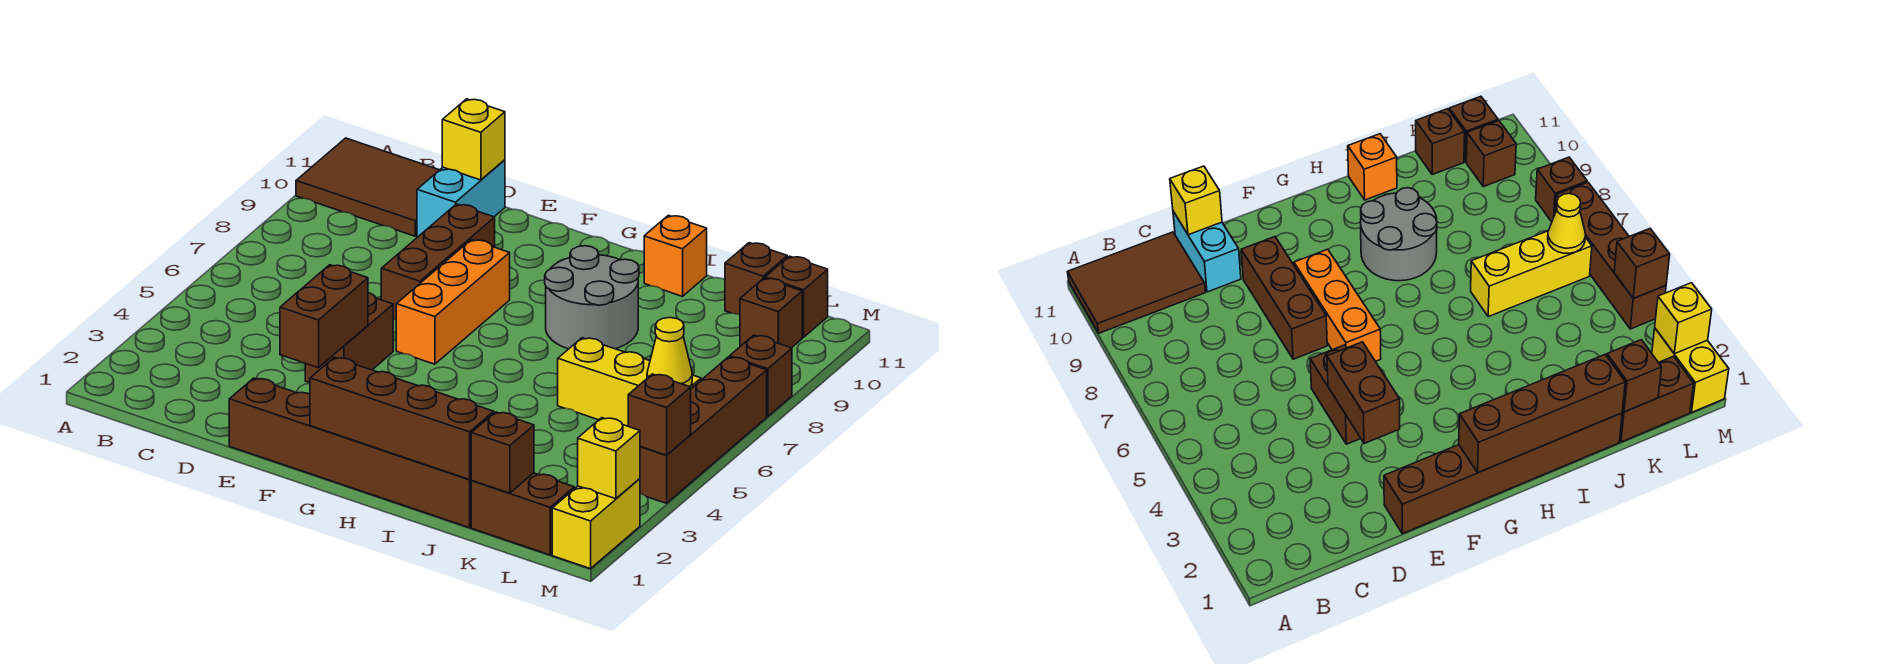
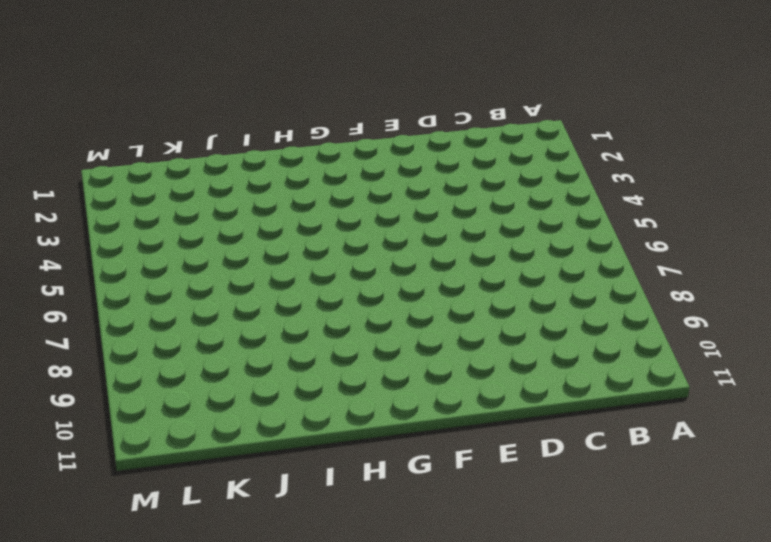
none -> brown 2x3 tile [296,138,439,236]
none -> cyan 1x2 brick [417,160,505,237]
none -> brown 1x6 brick [229,378,472,528]

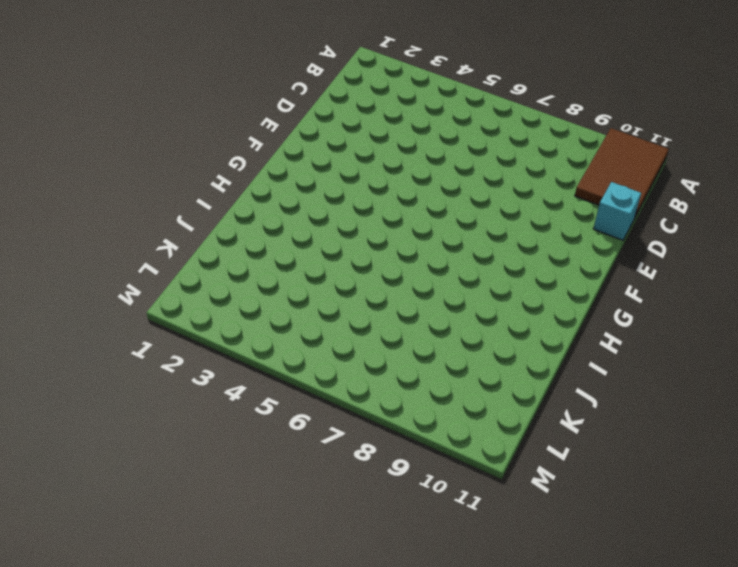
cyan 1x1 brick [594,182,641,240] -> cyan 1x2 brick [417,160,505,237]
none -> brown 1x6 brick [229,378,472,528]
none -> brown 1x2 brick [305,293,393,383]
none -> brown 1x3 brick [381,204,495,320]

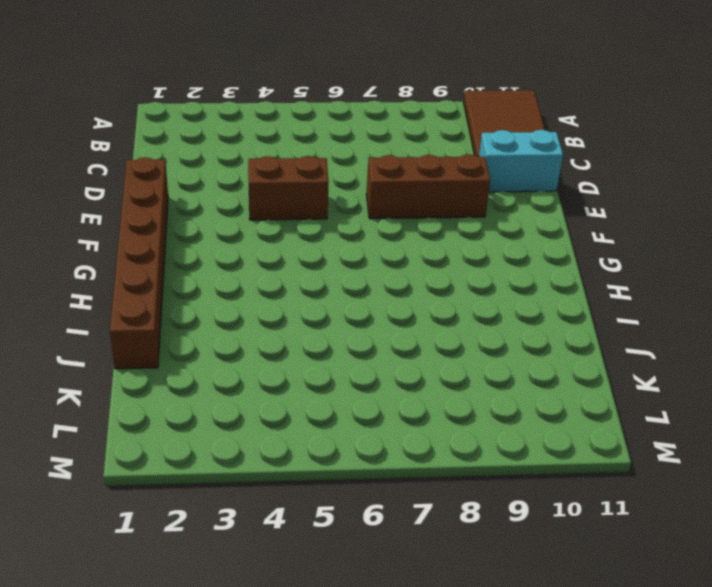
none -> orange 1x3 brick [396,240,510,364]
none -> grey 2x2 round brick [545,246,639,349]
none -> orange 1x1 brick [644,215,707,296]

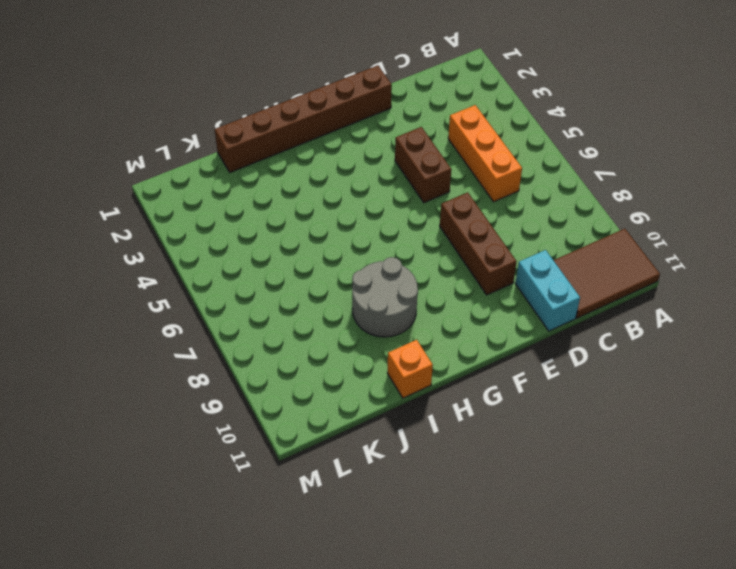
orange 1x3 brick [448,105,522,202] -> orange 1x3 brick moved to [396,240,510,364]
none -> yellow 1x3 brick [558,338,701,426]
none -> brown 1x2 brick [471,473,574,555]
none -> brown 1x1 brick [725,243,787,315]

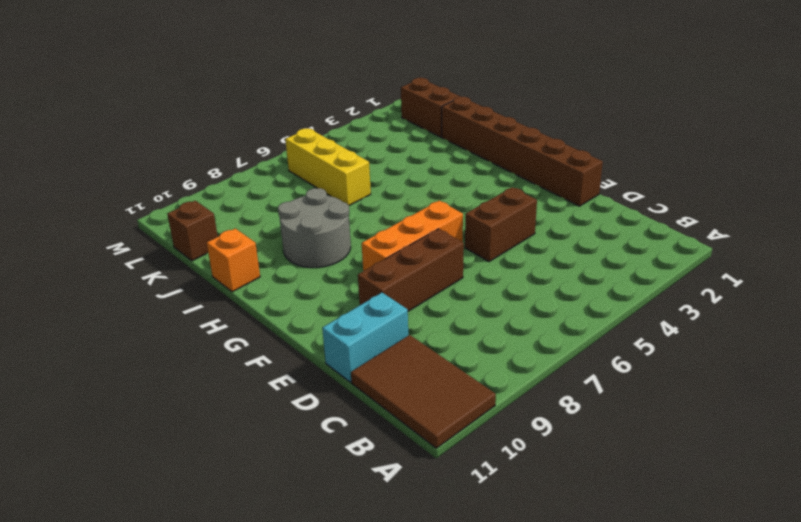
none -> brown 1x1 brick [740,278,802,348]
none -> brown 1x1 brick [765,256,828,337]
none -> yellow 1x2 brick [552,479,640,569]

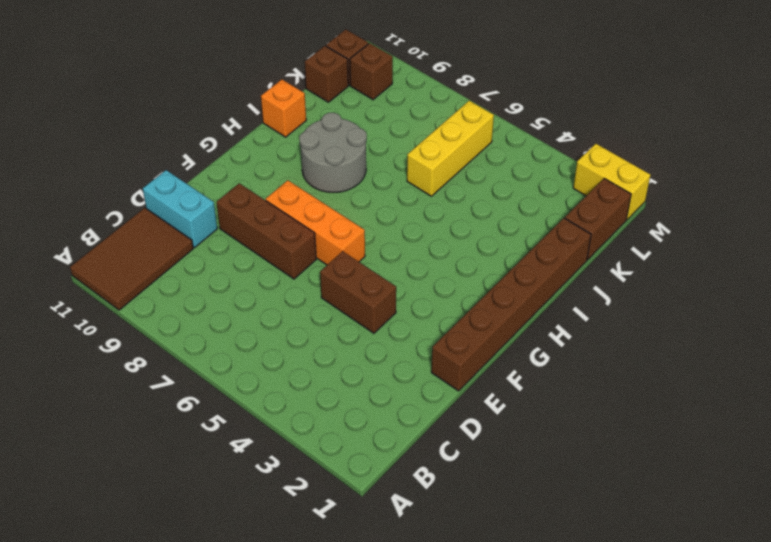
none -> brown 1x4 brick [640,357,767,503]
none -> brown 1x1 brick [730,335,792,416]
none -> yellow 1x1 brick [442,99,505,180]

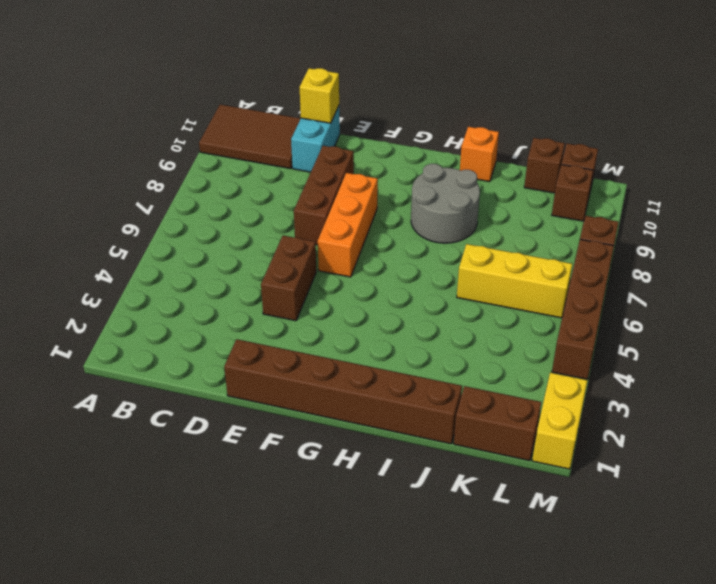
none -> brown 1x2 brick [280,265,368,368]
none -> brown 1x4 brick [310,357,494,480]
none -> brown 1x1 brick [471,412,534,493]

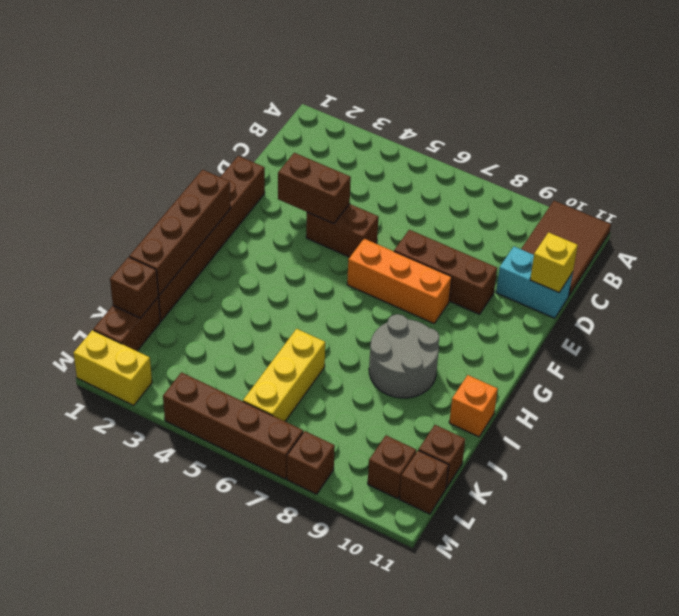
none -> yellow 1x1 cone [647,318,692,387]
none -> yellow 1x1 brick [578,418,640,499]
none -> brown 1x1 brick [628,374,691,455]

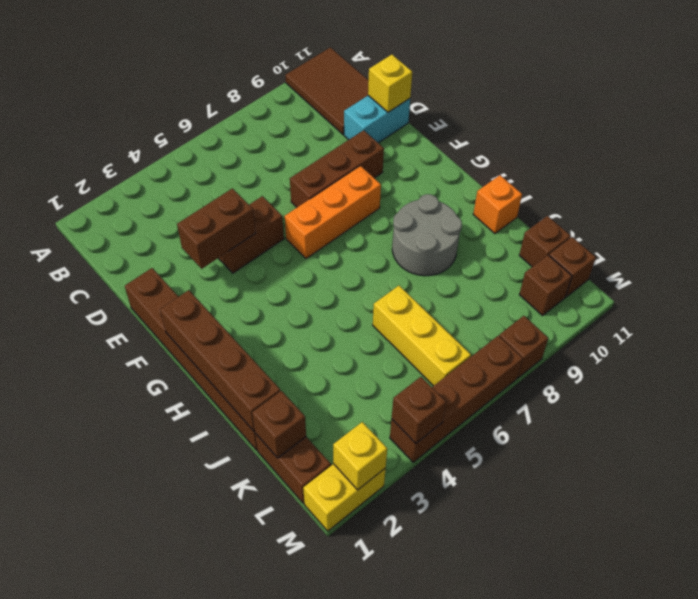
none -> yellow 1x1 cone [647,318,692,387]

